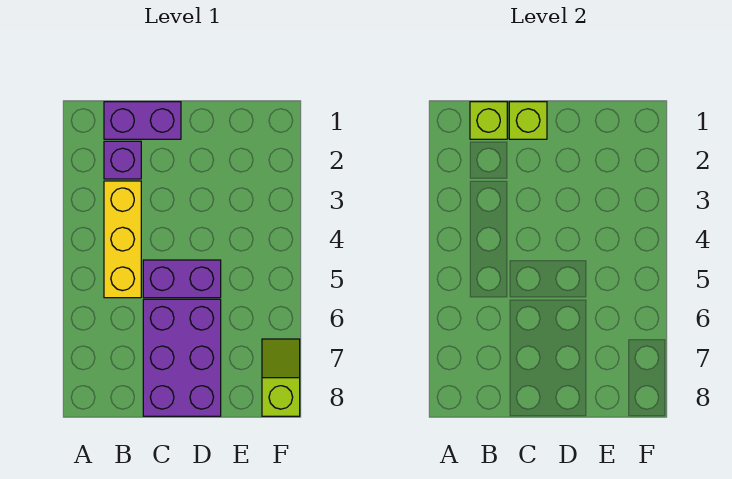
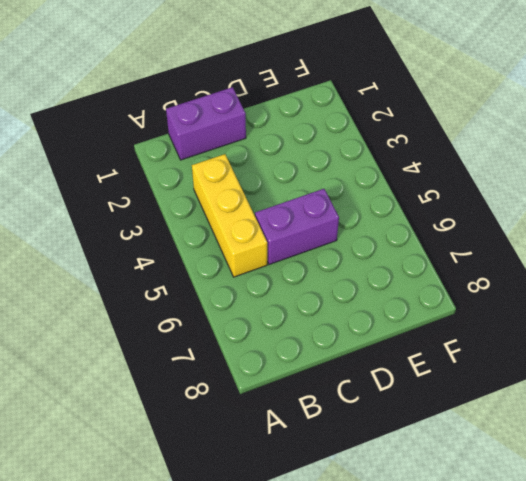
none -> purple 1x1 brick [104,141,141,179]
none -> purple 2x3 brick [143,299,221,416]

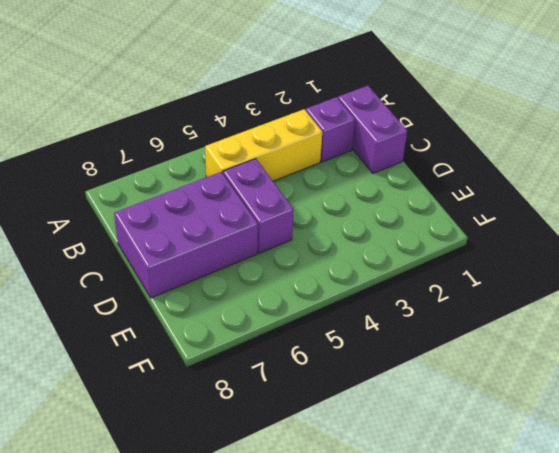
none -> lime 1x2 slope [262,339,300,416]
none -> lime 1x1 brick [470,102,507,139]

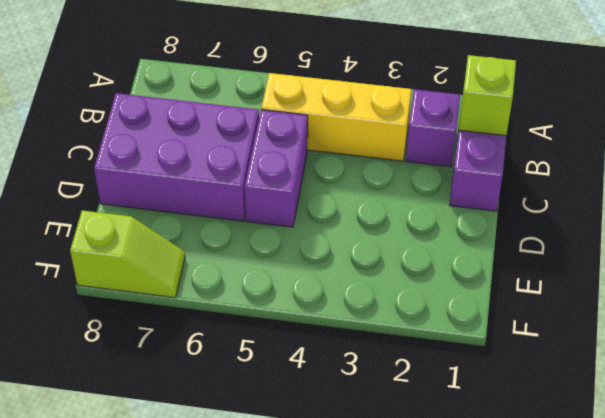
none -> lime 1x1 brick [509,102,547,139]

